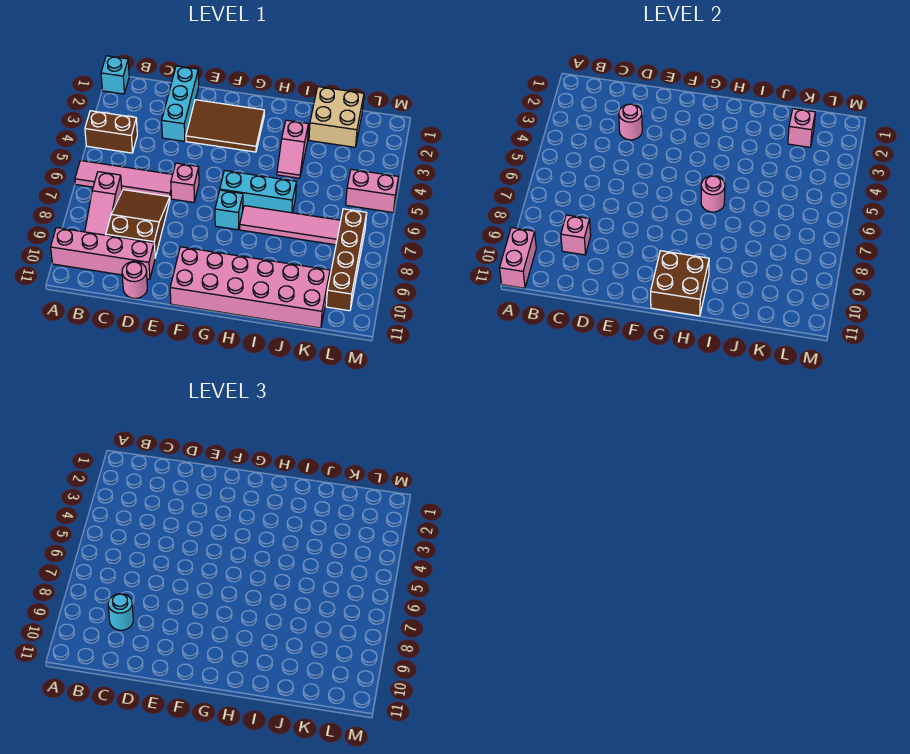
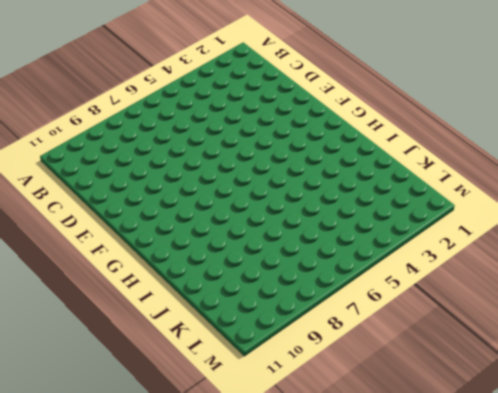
none -> cyan 1x1 brick [101,56,129,94]
none -> brown 1x2 brick [85,111,137,153]
none -> pink 1x4 tile [75,161,173,198]

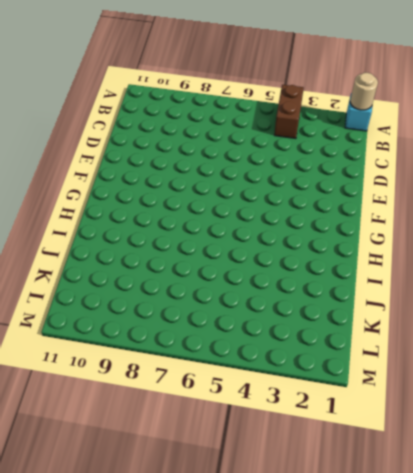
tan 1x1 round brick [350,73,378,110] -> none
none -> pink 1x4 tile [75,161,173,198]
none -> pink 1x4 brick [51,228,155,279]
none -> pink 1x3 slope [85,172,122,235]

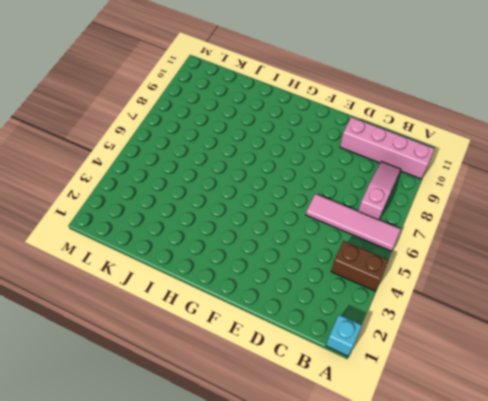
none -> brown 2x3 slope [106,190,170,257]
none -> cyan 1x3 brick [162,66,199,141]
none -> pink 1x1 round brick [122,261,147,298]

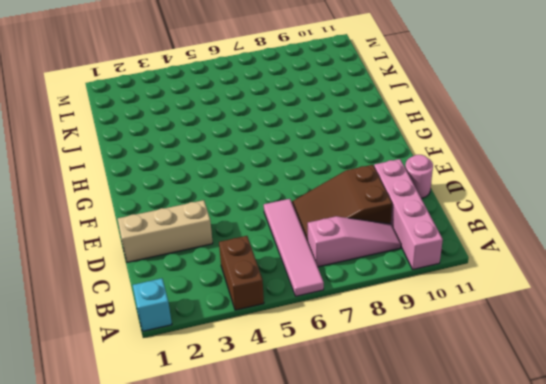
tan 1x3 brick [118,200,213,262] -> cyan 1x3 brick [162,66,199,141]
none -> brown 2x3 tile [186,100,264,152]
none -> pink 1x1 brick [171,163,199,202]
none -> pink 2x6 brick [170,247,330,328]

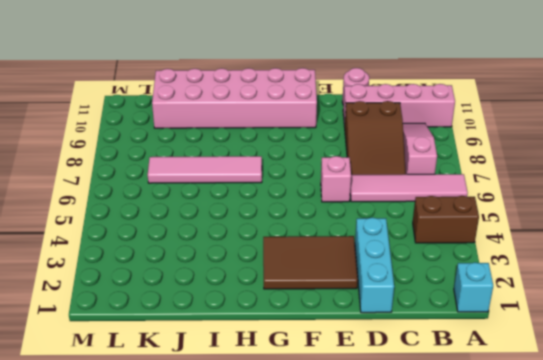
none -> cyan 1x3 brick [220,171,296,213]
none -> cyan 1x1 brick [215,190,243,230]
none -> pink 1x2 slope [277,120,309,178]

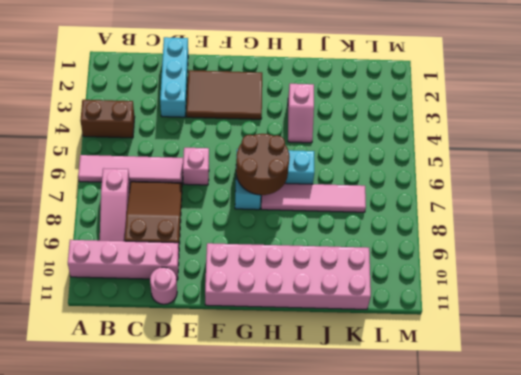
brown 2x2 round brick [236,134,290,195] -> pink 1x1 round brick [701,176,725,212]
none -> cyan 1x1 brick [101,56,129,94]
none -> tan 2x2 brick [309,87,364,147]
none -> pink 1x2 brick [346,169,399,212]

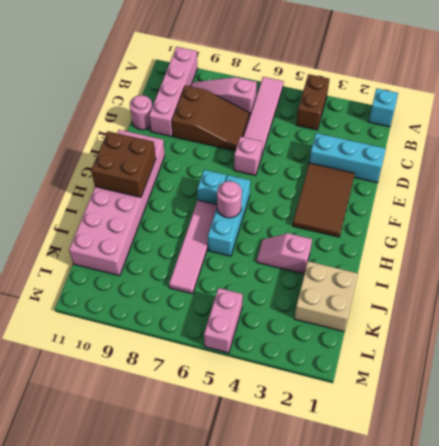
none -> brown 1x4 brick [326,209,367,311]
none -> pink 1x2 brick [500,228,536,288]
none -> pink 1x1 brick [561,215,591,255]

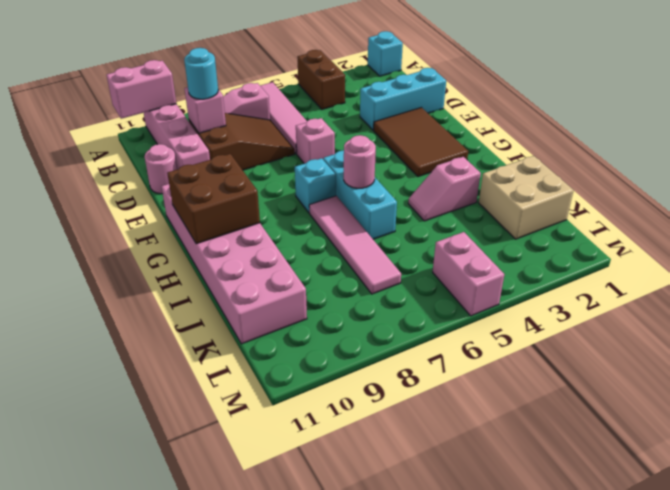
none -> brown 1x4 brick [326,209,367,311]
none -> pink 1x1 round brick [619,104,642,140]
none -> pink 1x1 brick [788,109,815,147]

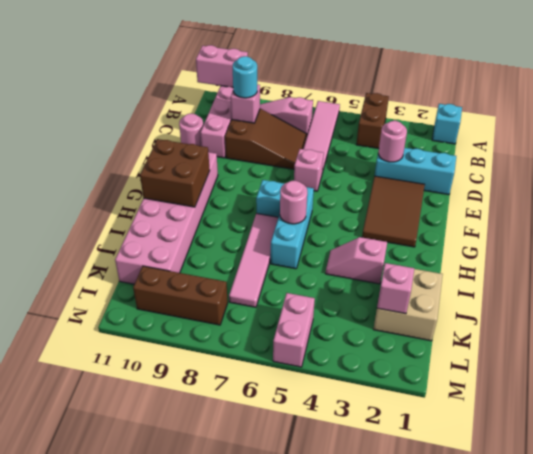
brown 1x3 brick [133,266,228,325] -> brown 1x4 brick [326,209,367,311]

